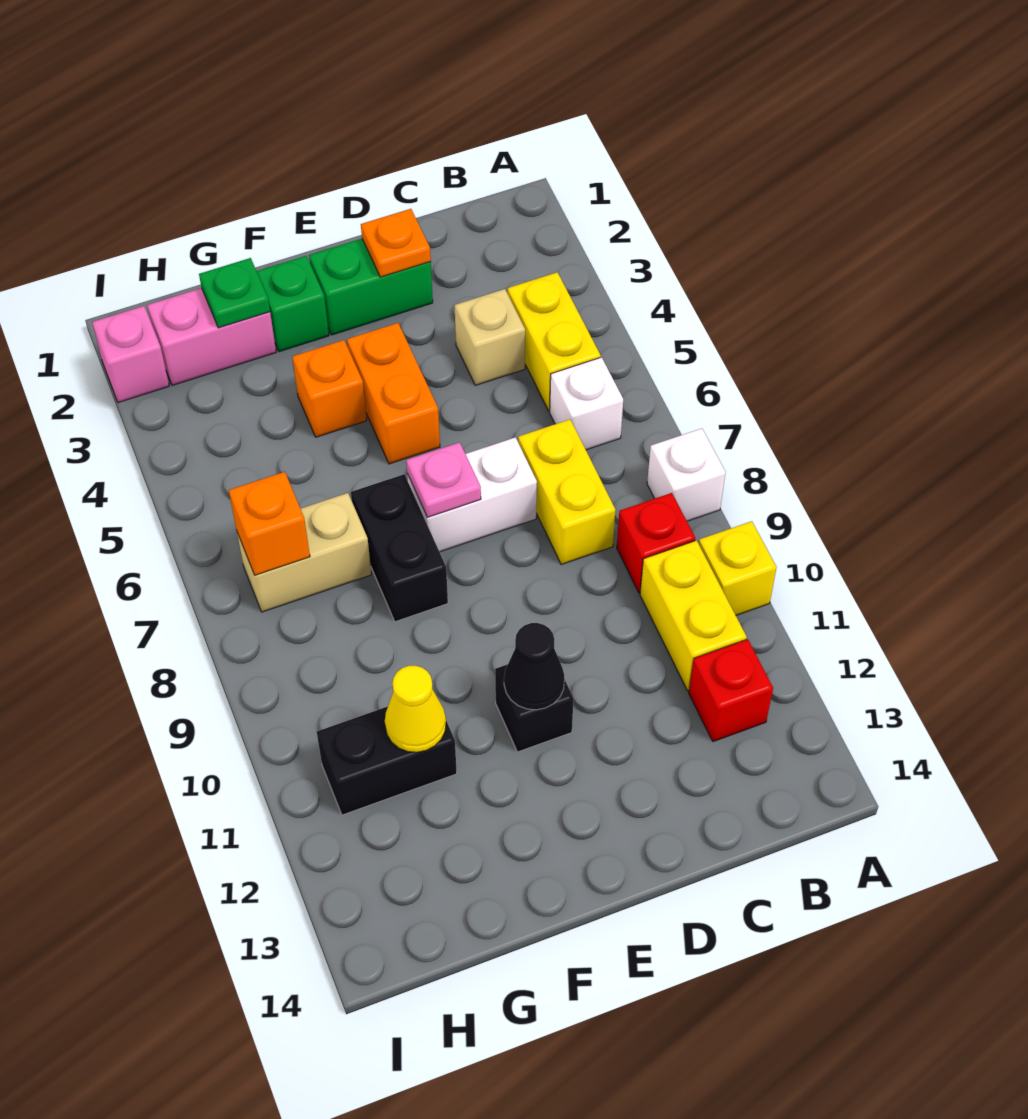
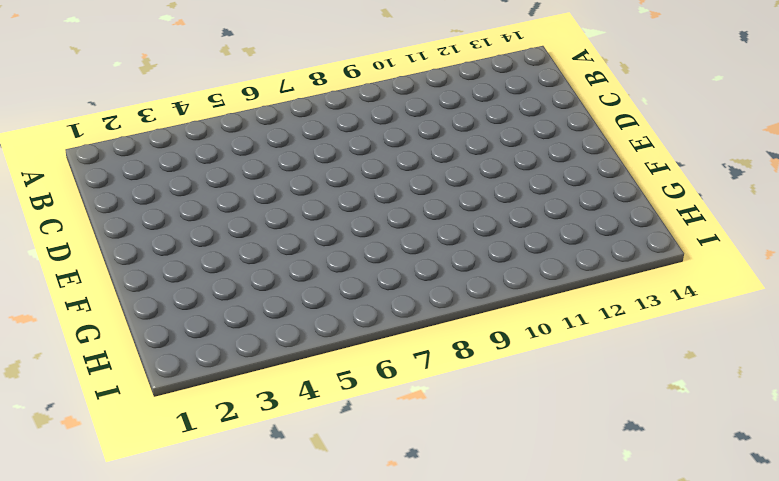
none -> white 1x1 brick [647,428,726,521]
none -> yellow 1x1 brick [699,521,777,615]
none -> yellow 1x2 brick [508,272,601,411]

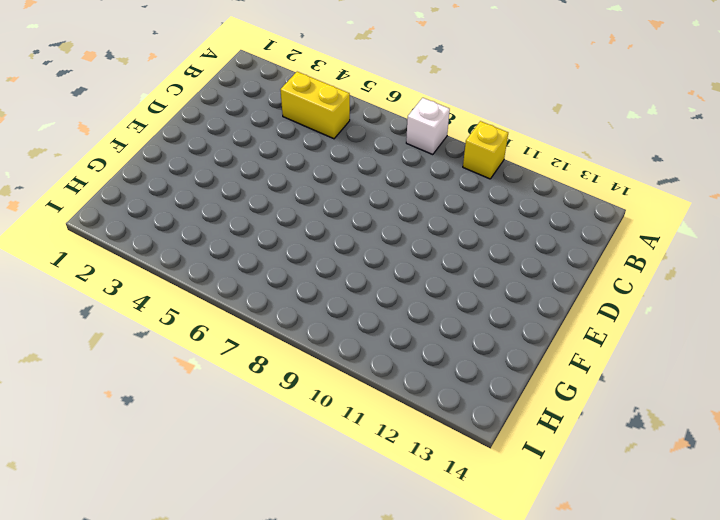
none -> white 1x1 brick [550,357,623,450]
none -> red 1x1 brick [617,493,695,593]
none -> yellow 1x2 brick [640,540,747,691]

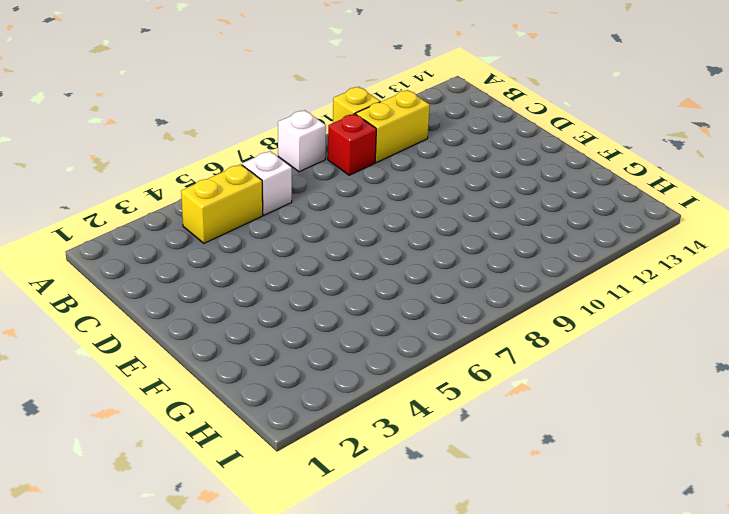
none -> red 1x1 brick [689,639,773,742]
none -> tan 1x1 brick [455,289,525,385]
none -> yellow 1x2 brick [518,419,616,565]

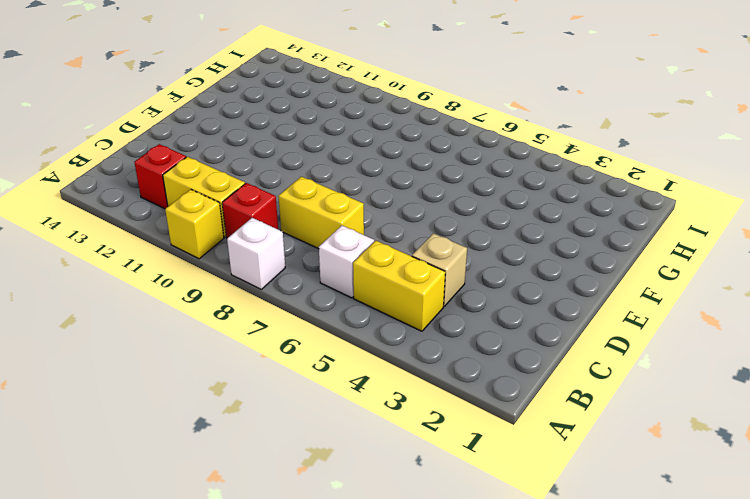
none -> green 1x2 brick [309,239,433,335]
none -> white 1x2 brick [407,437,537,552]
none -> orange 1x2 brick [347,323,440,464]

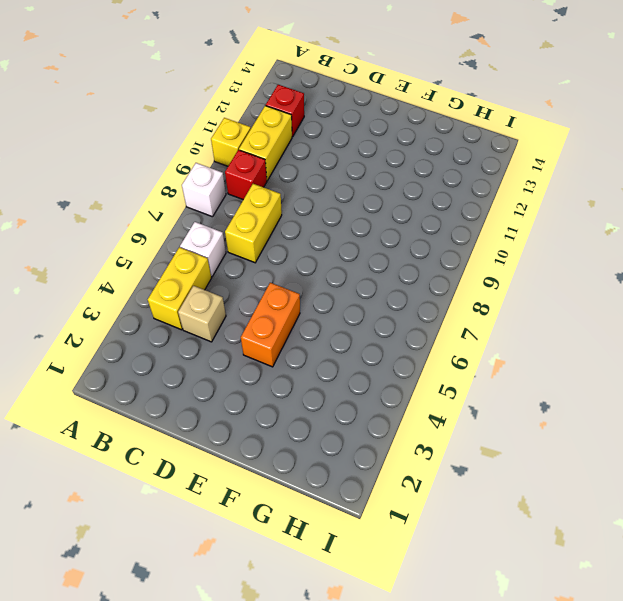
none -> green 1x2 brick [309,239,433,335]
none -> white 1x2 brick [407,437,537,552]
none -> black 1x1 brick [495,664,574,752]

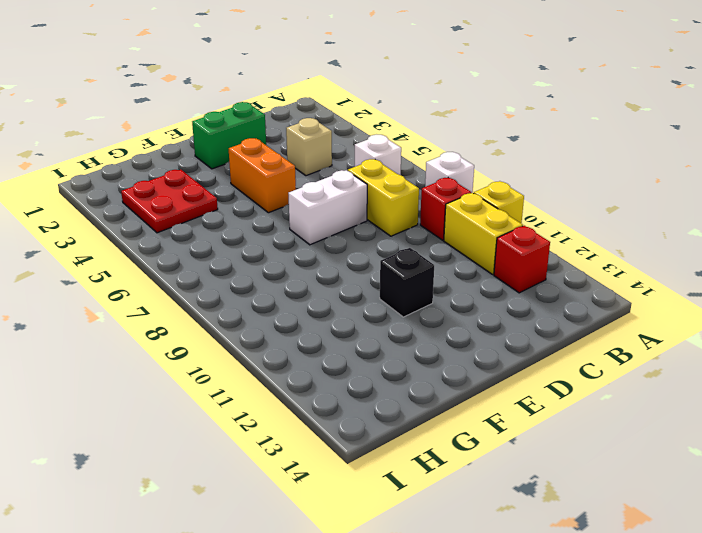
red 2x2 plate [121,170,218,233] -> none
none -> yellow 1x2 brick [508,272,601,411]
none -> green 1x1 brick [257,256,329,352]
none -> orange 1x1 brick [292,340,367,437]

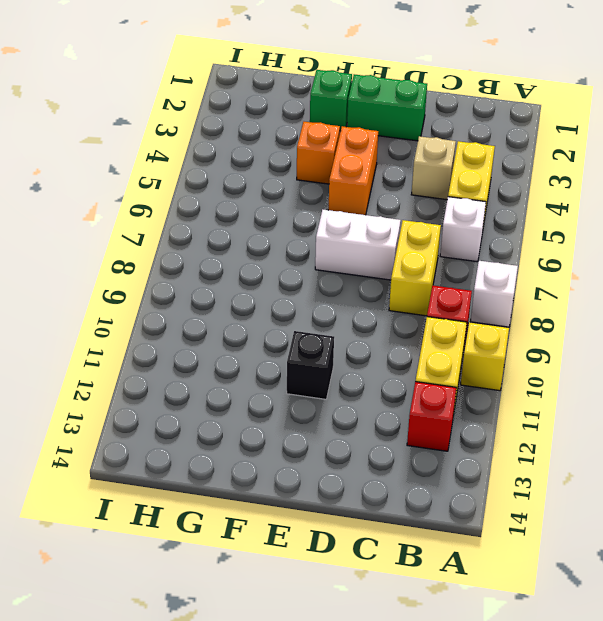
none -> black 1x2 brick [351,474,448,622]
none -> pink 1x2 brick [147,288,276,385]
none -> tan 1x2 brick [237,493,371,612]

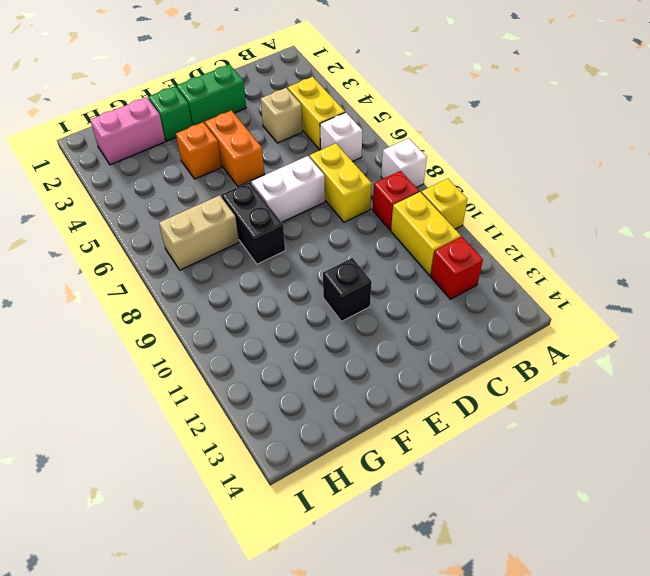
none -> black 1x2 brick [317,707,457,815]
none -> pink 1x1 brick [92,306,169,403]
none -> orange 1x1 plate [361,209,431,277]

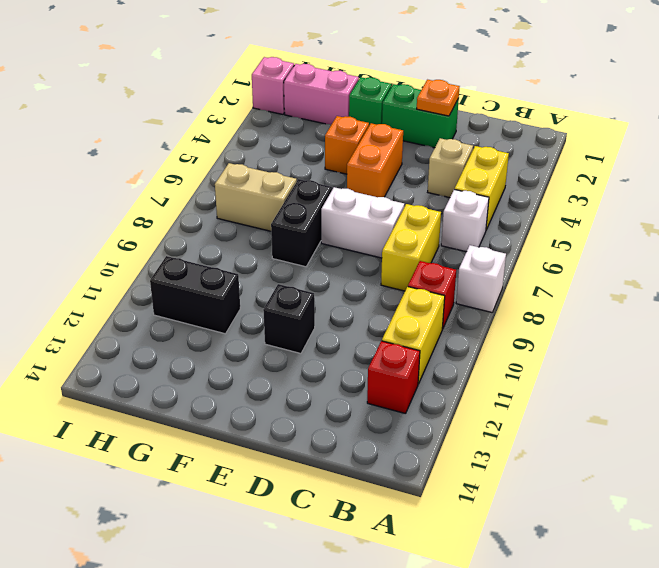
none -> yellow 1x1 brick [699,521,777,615]
none -> pink 1x1 plate [406,442,481,517]
none -> black 1x1 cone [504,623,564,710]

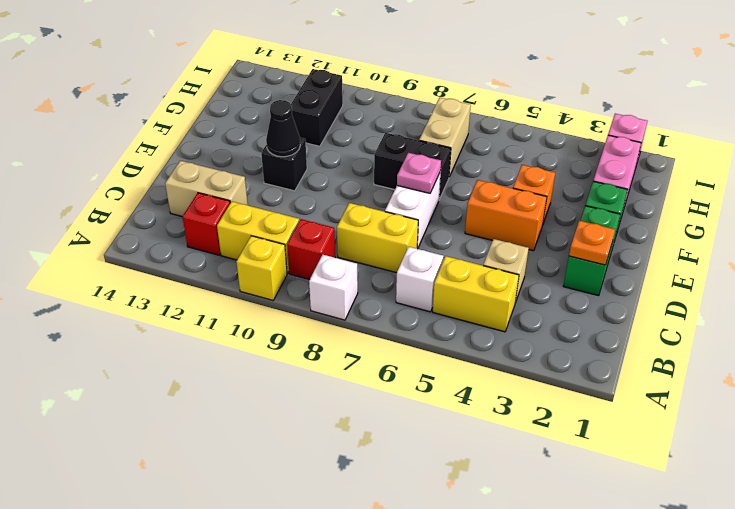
tan 1x2 brick [165,161,248,216] -> none
none -> green 1x1 plate [199,258,270,328]
none -> yellow 1x1 cone [385,666,446,752]
none -> orange 1x1 brick [229,472,310,575]

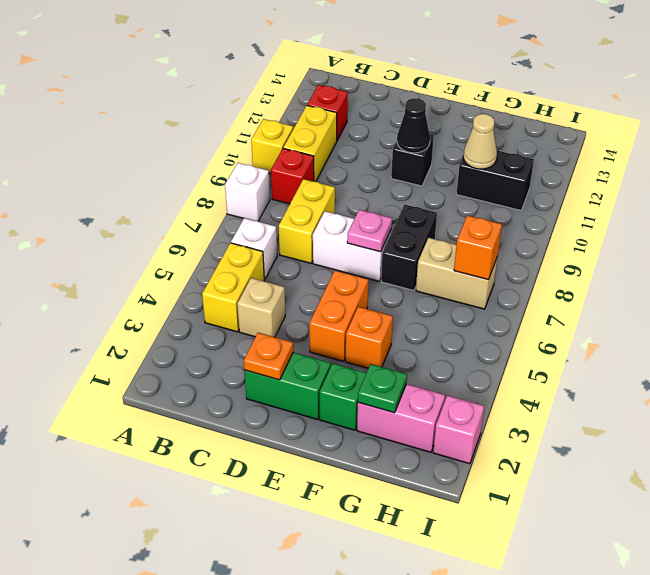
tan 1x1 cone [463,114,497,169] -> yellow 1x1 cone [385,666,446,752]

